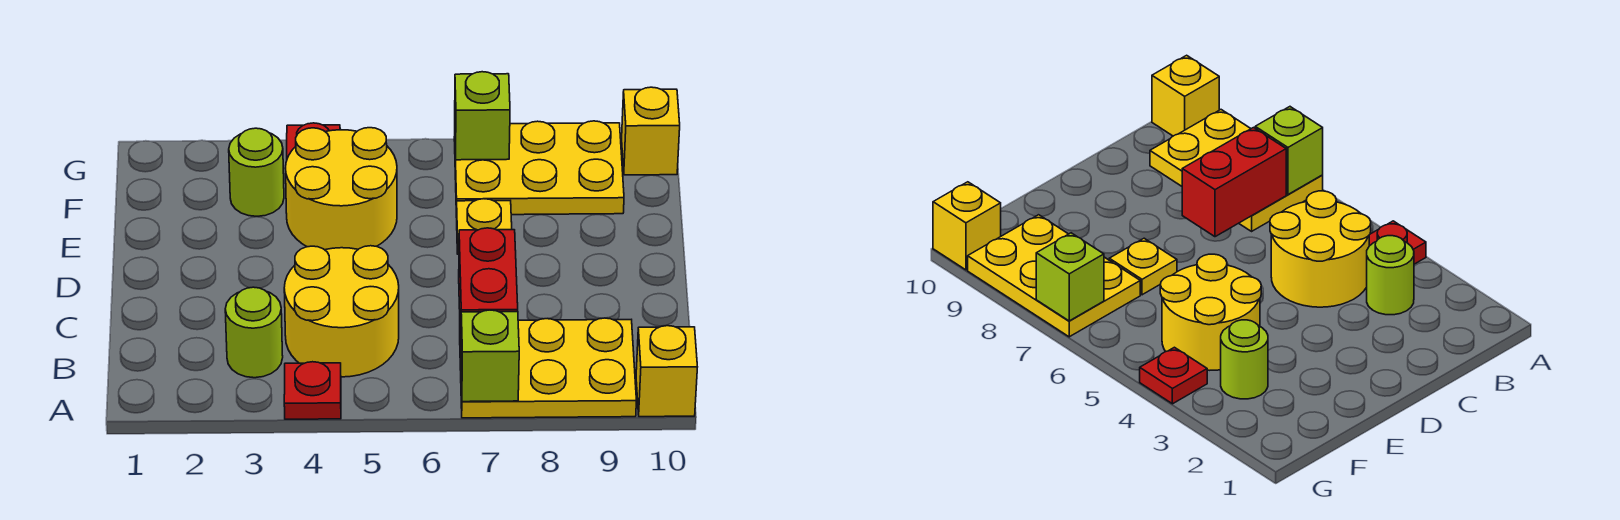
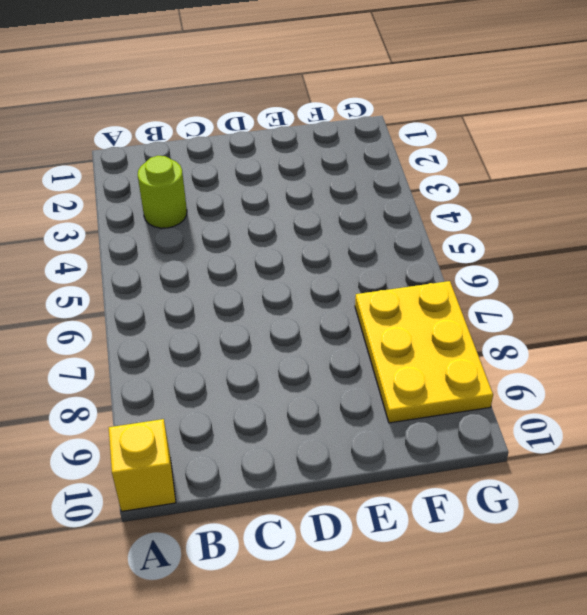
none -> red 1x1 plate [284,362,341,419]
none -> yellow 2x3 plate [460,318,636,418]
none -> yellow 2x2 round brick [284,246,399,377]

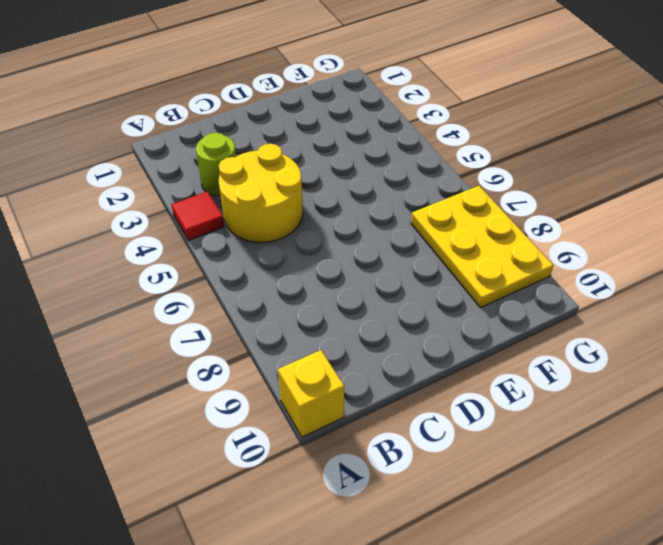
red 1x1 tile [171,191,225,241] -> red 1x1 plate [284,362,341,419]
none -> yellow 2x3 plate [460,318,636,418]
none -> yellow 2x2 round brick [285,128,397,250]
none -> yellow 1x1 plate [456,199,512,254]

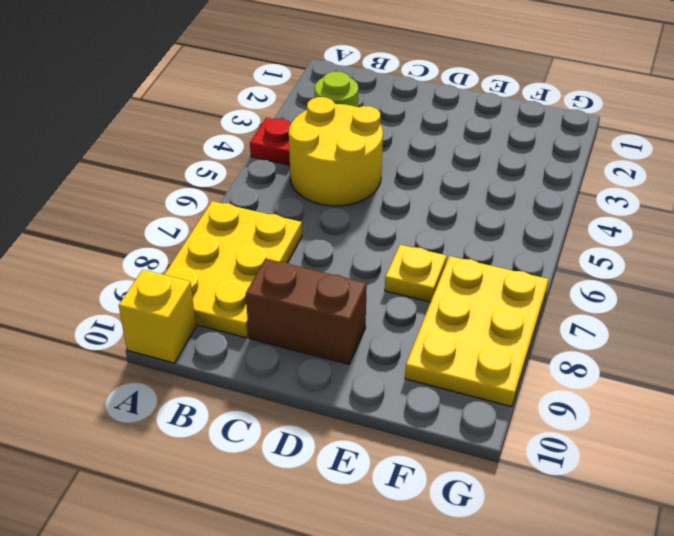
brown 1x2 brick [246,259,367,364] -> none
none -> yellow 2x2 round brick [285,128,397,250]
none -> lime 1x1 round brick [229,128,284,216]
none -> red 1x1 plate [287,123,340,158]

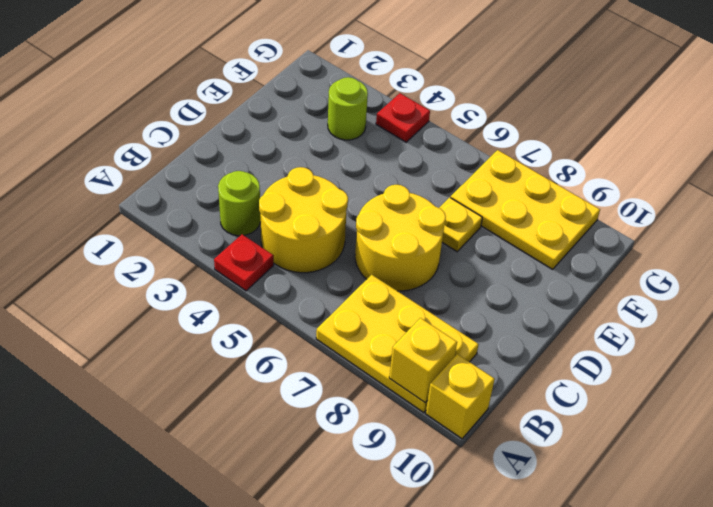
yellow 1x1 brick [389,318,457,403] -> yellow 1x1 brick moved to [622,87,680,175]
yellow 2x2 round brick [355,185,446,291] -> yellow 2x2 round brick moved to [285,128,397,250]
none -> lime 1x1 brick [461,310,519,402]
none -> red 1x2 brick [459,228,518,347]
none -> lime 1x1 brick [455,72,510,160]

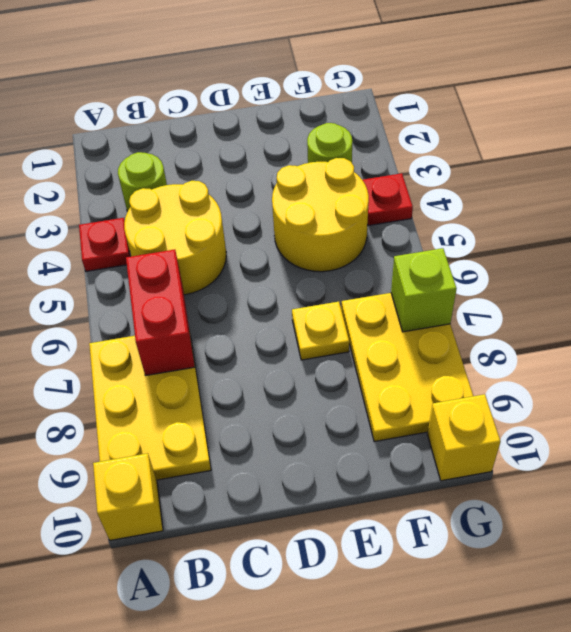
red 1x2 brick [126,249,195,376] -> red 1x2 brick turned to [459,228,518,347]
none -> lime 1x1 brick [461,310,519,402]

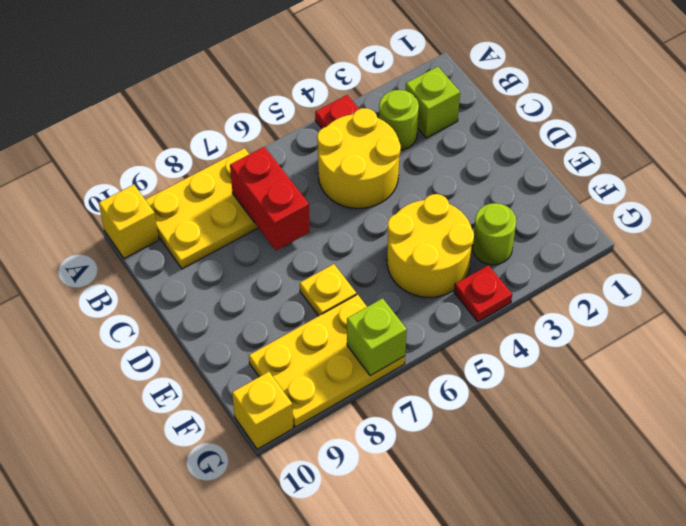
lime 1x1 brick [406,67,460,138] -> lime 1x1 brick moved to [461,310,519,402]

